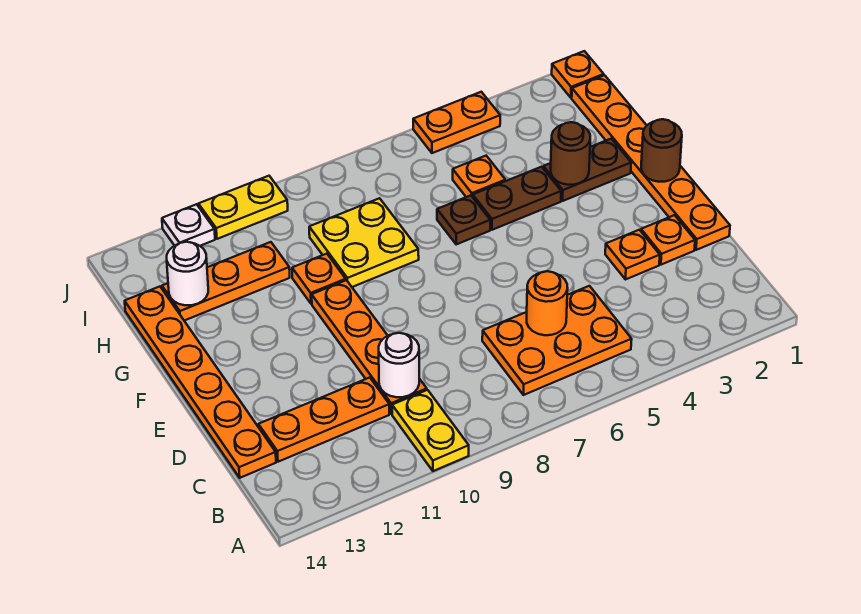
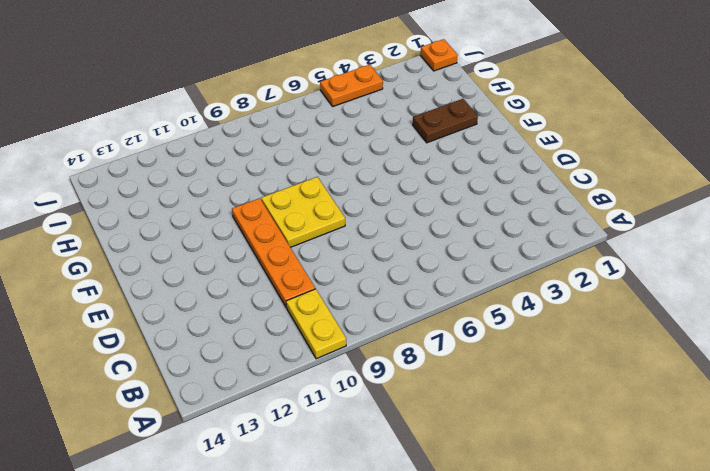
yellow 2x2 plate [261,177,345,247] -> yellow 2x2 plate moved to [309,198,419,287]
none -> orange 2x3 plate [482,286,632,395]
none -> orange 1x3 plate [258,378,389,462]
none -> orange 1x6 plate [125,287,276,478]

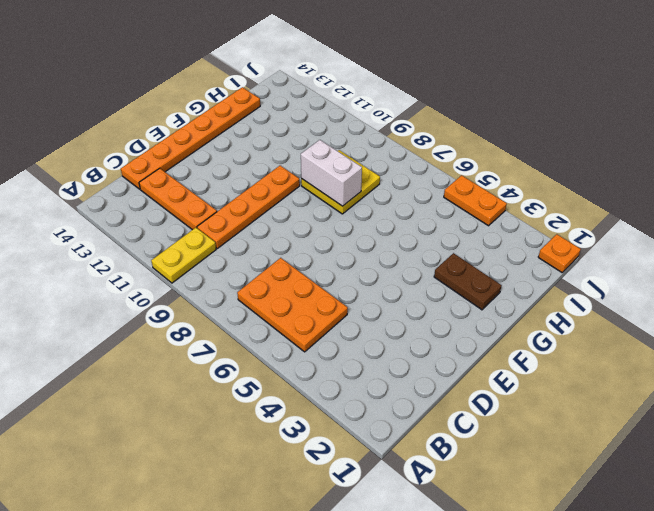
white 1x2 brick [301,140,362,206] -> none
none -> orange 1x6 plate [572,75,730,250]
none -> orange 1x1 plate [641,215,695,265]
none -> orange 1x1 plate [605,230,660,280]

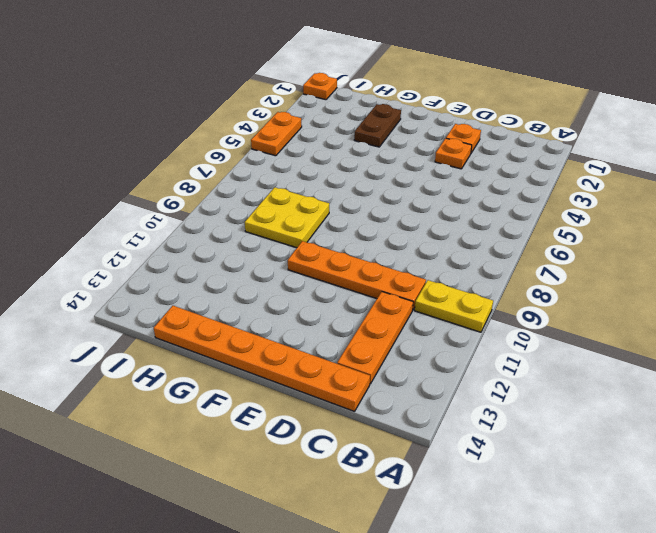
none -> orange 2x3 plate [482,286,632,395]
none -> orange 1x6 plate [572,75,730,250]
none -> brown 1x2 plate [473,167,561,230]

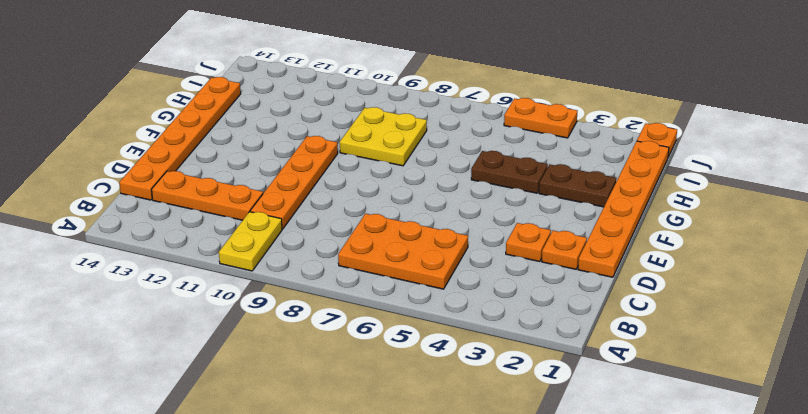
none -> brown 1x1 plate [437,195,490,244]
none -> orange 1x1 plate [292,254,346,304]
none -> orange 1x1 plate [453,156,505,197]

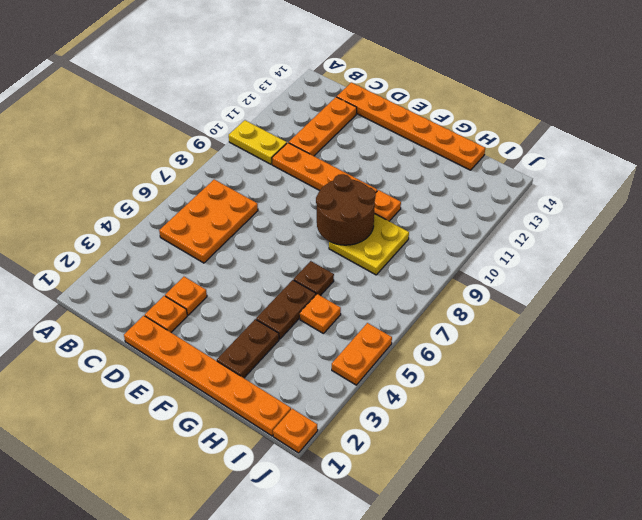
brown 2x2 round brick [316,174,376,245] -> none
none -> orange 1x3 plate [162,242,290,321]
none -> yellow 1x2 plate [199,176,288,239]
none -> white 1x1 plate [162,204,215,246]

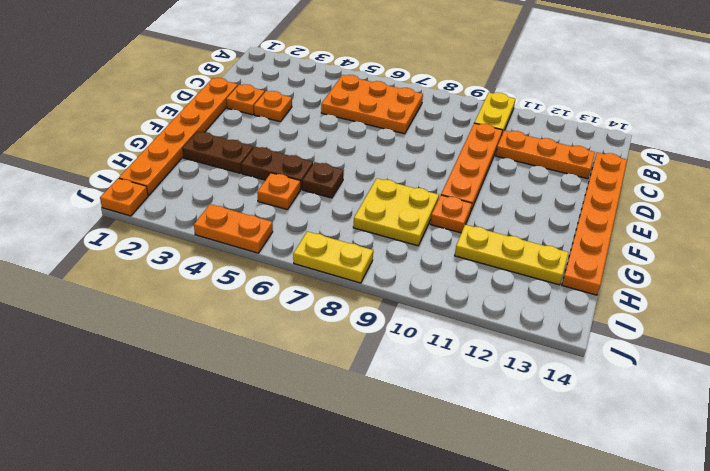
yellow 1x3 plate [455,225,569,285] -> orange 1x3 plate [162,242,290,321]
yellow 1x2 plate [293,232,373,283] -> yellow 1x2 plate moved to [199,176,288,239]
none -> white 1x1 plate [162,204,215,246]
none -> orange 1x1 round brick [527,271,568,335]
none -> white 1x1 round brick [379,333,419,397]

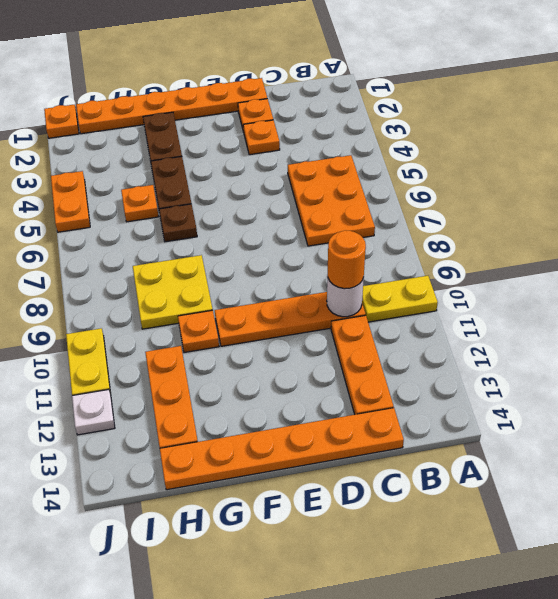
orange 1x1 round brick [328,230,366,289] -> orange 1x1 round brick moved to [527,271,568,335]
none -> brown 1x1 round brick [641,119,682,182]
none -> brown 1x1 round brick [551,122,590,185]
none -> white 1x1 round brick [167,242,208,305]

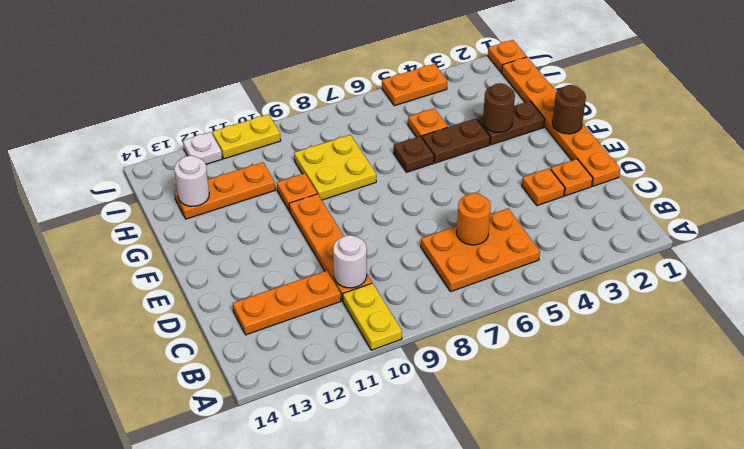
none -> orange 1x6 plate [125,287,276,478]

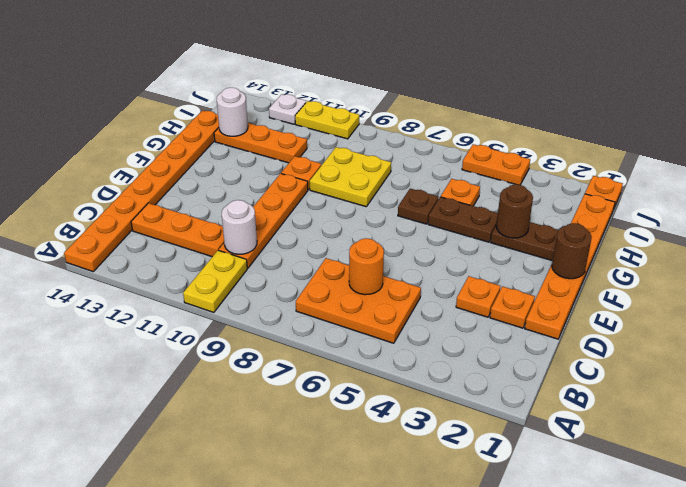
orange 1x8 plate [64,110,219,271] -> orange 1x6 plate [125,287,276,478]

